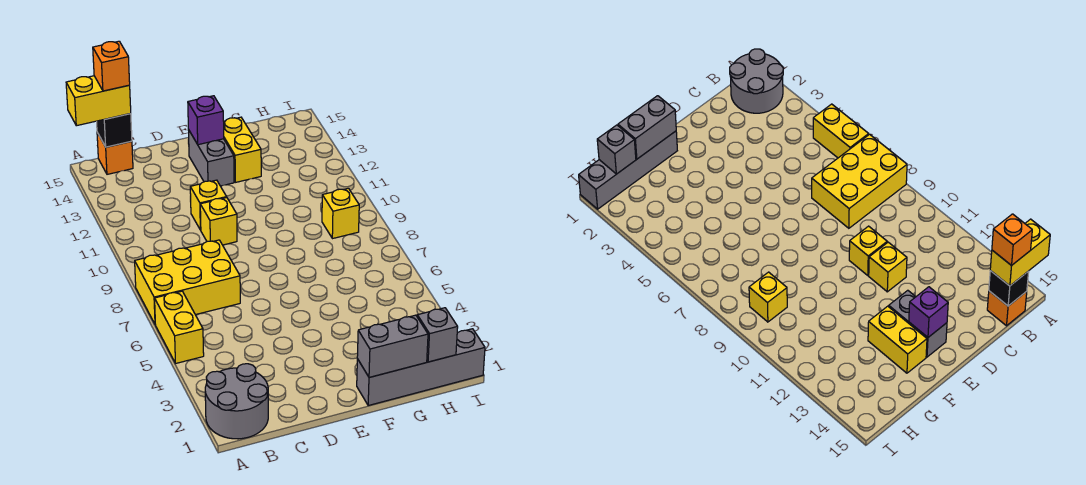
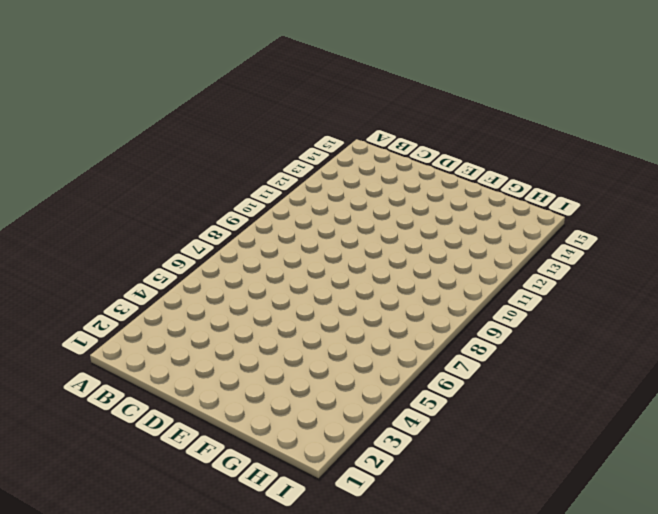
none -> grey 2x2 round brick [205,364,268,439]
none -> yellow 1x2 brick [155,291,204,363]
none -> yellow 2x3 brick [135,240,240,324]

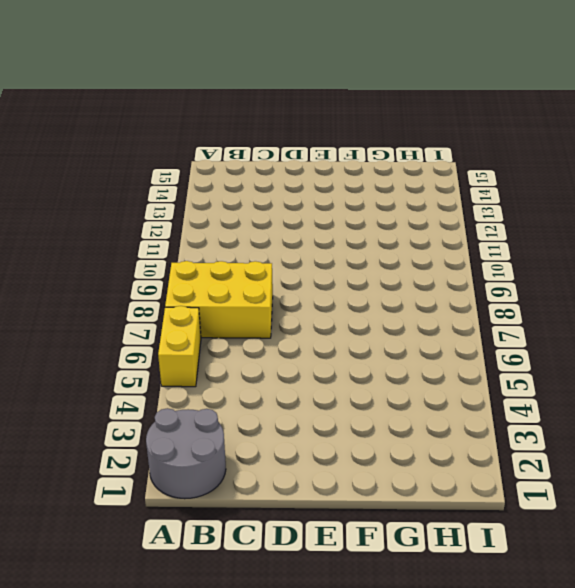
none -> orange 1x1 brick [97,133,133,174]
none -> yellow 1x1 brick [200,198,237,245]
none -> yellow 1x1 brick [190,180,227,230]

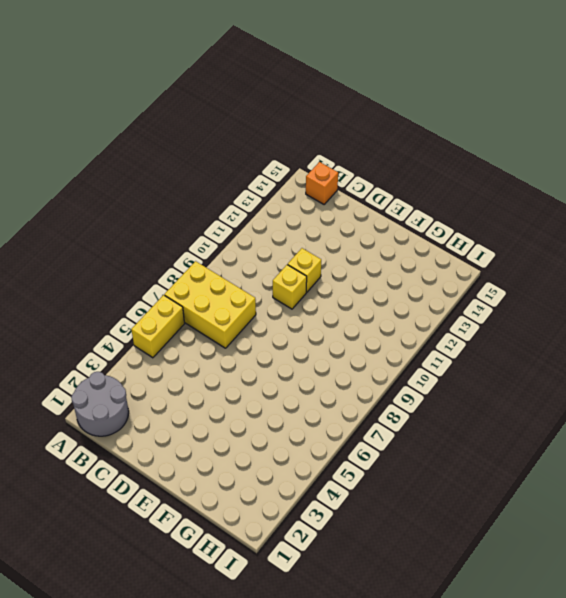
none -> grey 1x2 brick [188,130,234,186]
none -> grey 1x4 brick [357,329,485,405]
none -> yellow 1x2 brick [224,117,261,182]

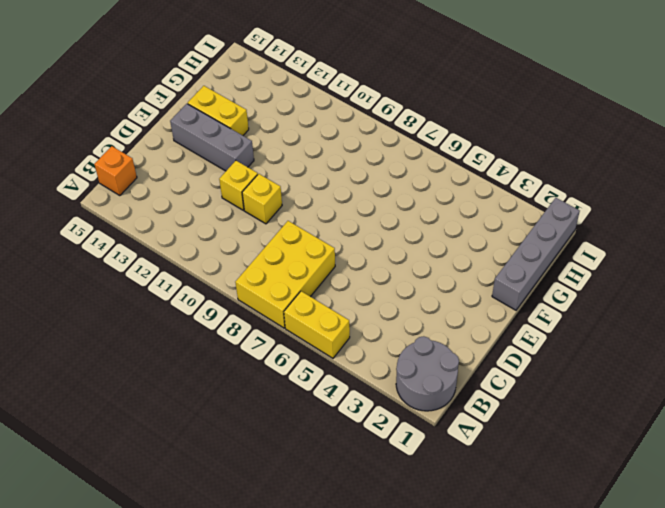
grey 1x3 brick [170,104,254,171] -> grey 1x2 brick [188,130,234,186]
none -> yellow 1x1 brick [322,188,359,239]
none -> black 1x1 brick [97,114,132,147]
none -> purple 1x1 brick [188,96,224,145]

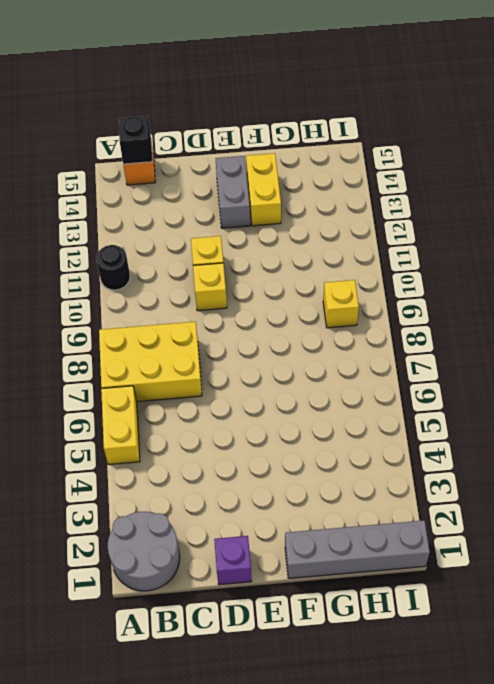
black 1x1 round brick [96,245,130,290] -> none
purple 1x1 brick [214,536,252,585] -> purple 1x1 brick moved to [188,96,224,145]
none -> grey 1x2 brick [357,315,428,377]
none -> grey 1x1 brick [417,308,458,362]
none -> yellow 1x2 brick [66,76,131,126]

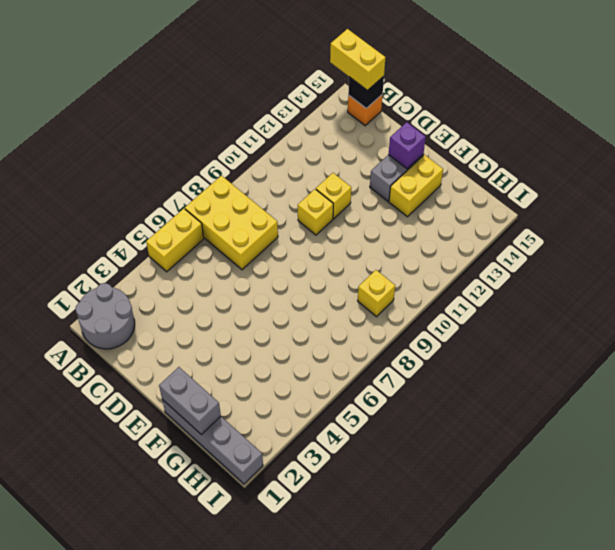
none -> grey 1x1 brick [417,308,458,362]
none -> orange 1x1 brick [93,41,130,91]

